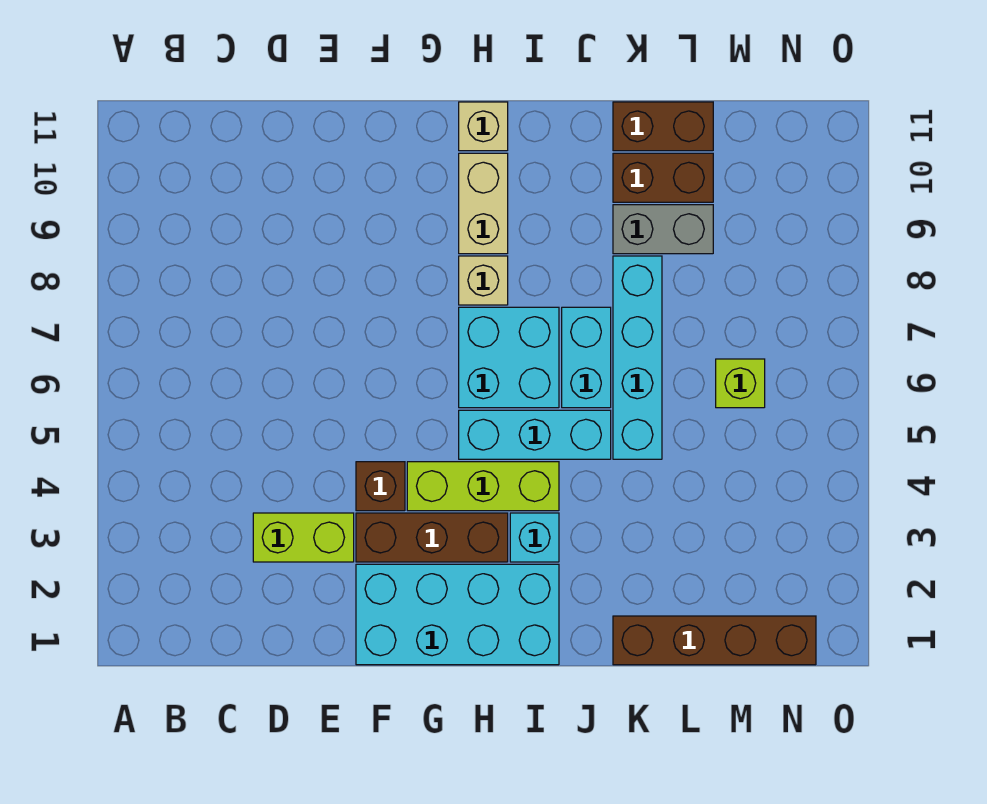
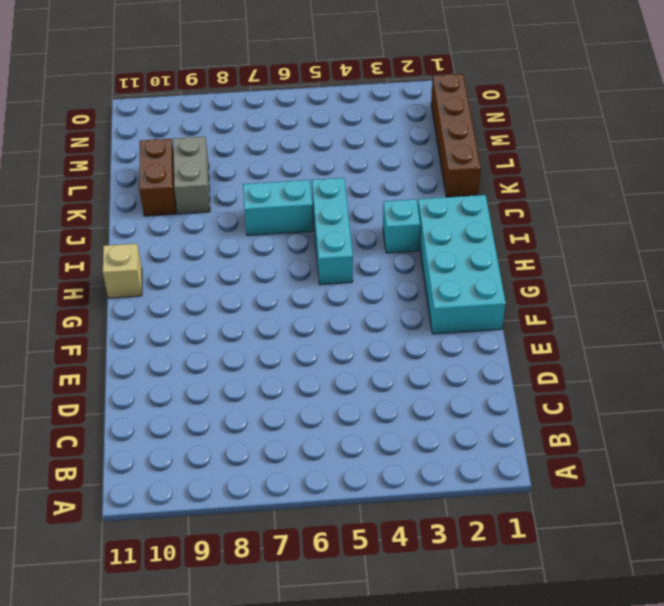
none -> lime 1x2 brick [253,513,354,562]
none -> brown 1x3 brick [356,513,508,562]
none -> brown 1x1 brick [356,462,405,511]

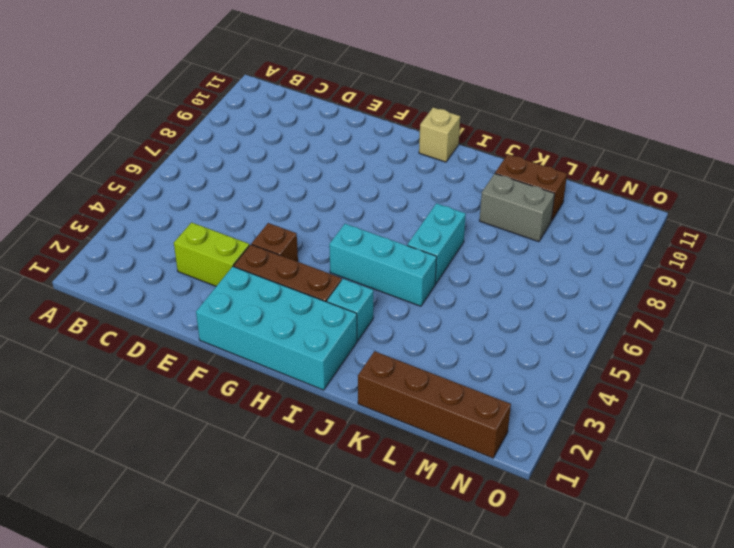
none -> lime 1x3 brick [407,462,559,511]
none -> cyan 2x2 brick [459,307,559,408]
none -> tan 1x1 brick [459,256,508,305]

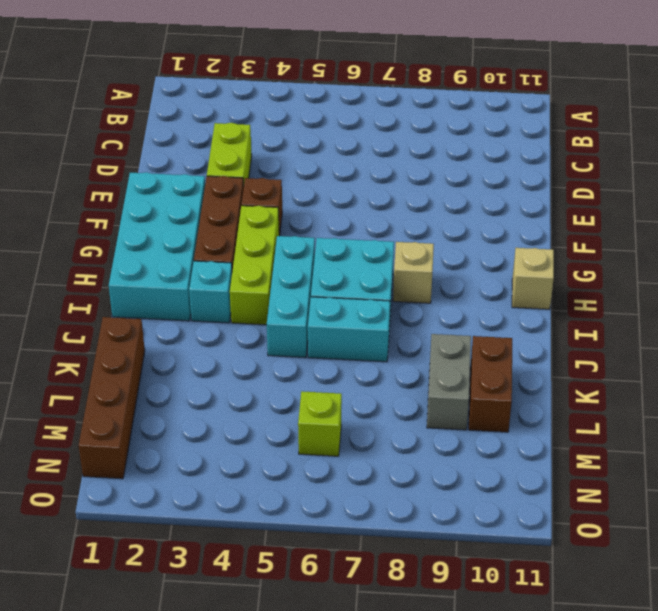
none -> tan 1x2 brick [459,153,508,254]
none -> cyan 1x4 brick [613,256,662,459]
none -> brown 1x2 brick [613,102,713,151]

